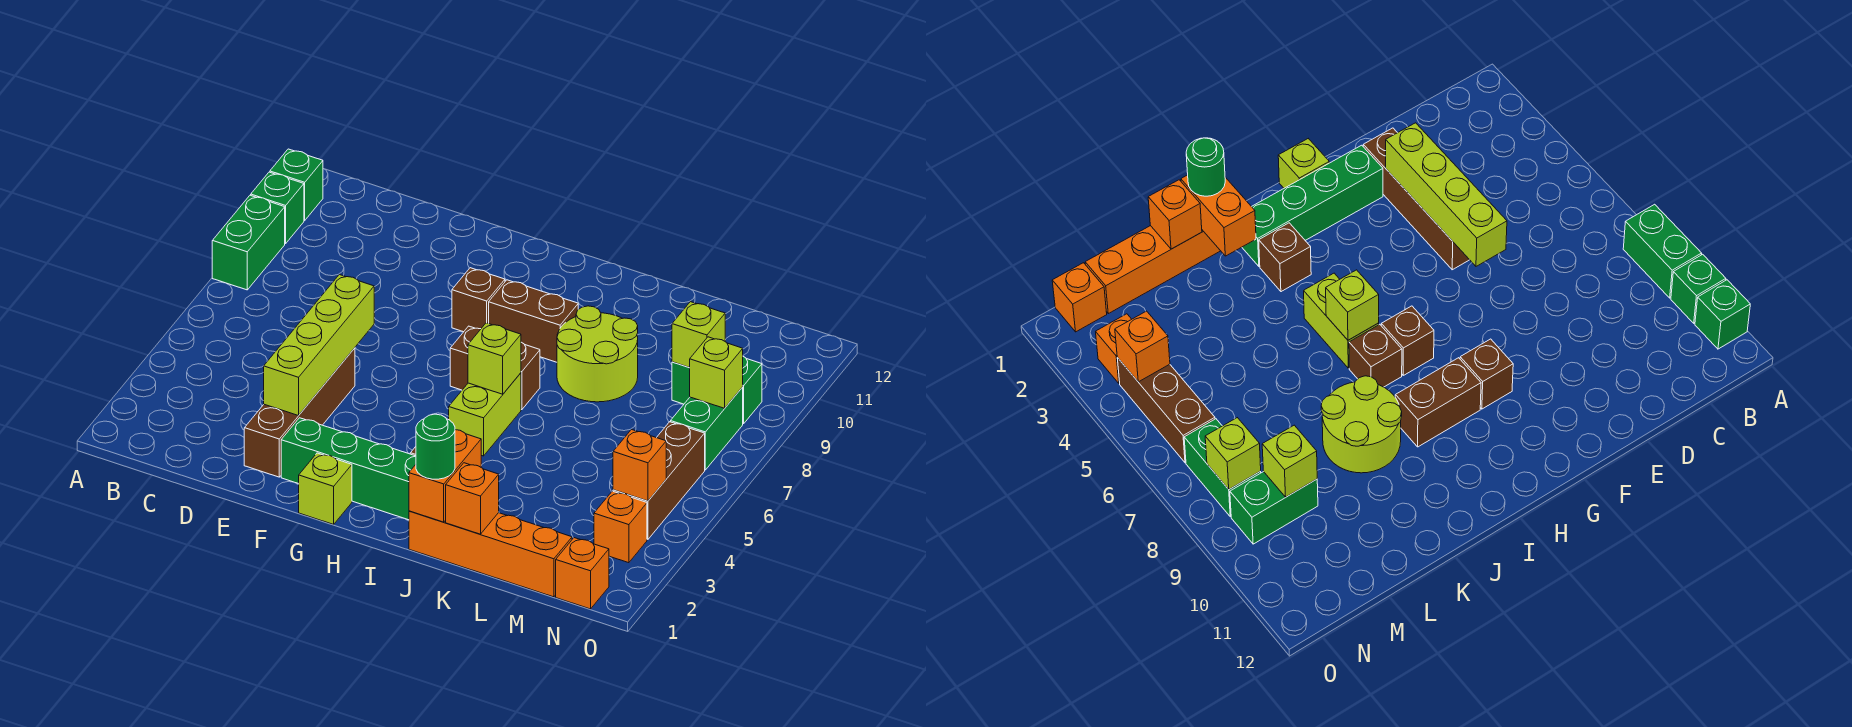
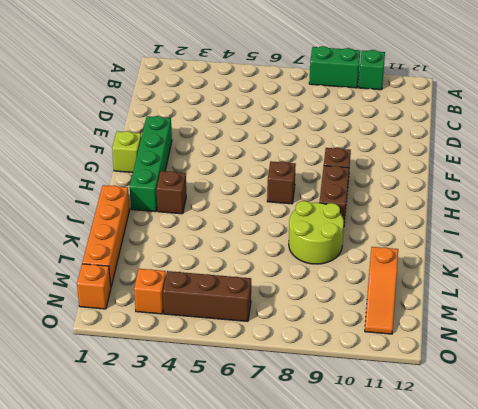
orange 1x3 slope [365,247,398,334] -> none
none -> green 1x1 brick [270,149,323,220]
none -> brown 1x4 brick [244,348,355,477]
none -> lime 1x2 brick [449,373,521,456]

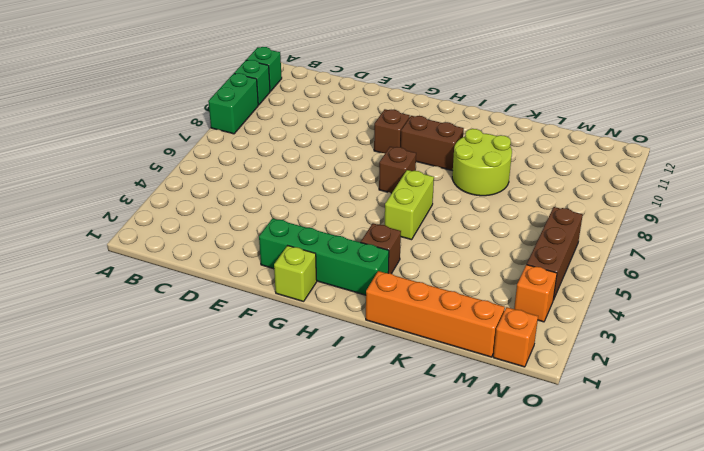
none -> brown 1x4 brick [244,348,355,477]
none -> brown 1x1 brick [521,342,540,410]
none -> green 1x2 brick [672,357,762,424]

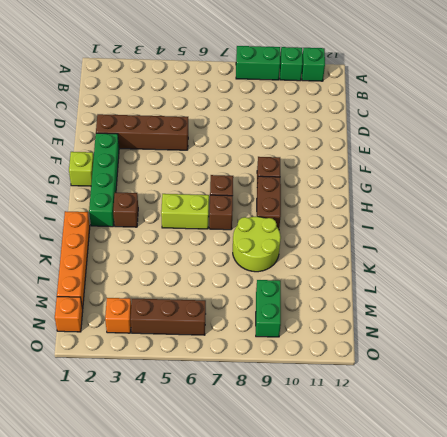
none -> green 1x2 brick [671,387,743,470]
none -> lime 1x4 brick [264,275,374,415]
none -> lime 1x1 brick [468,323,521,394]

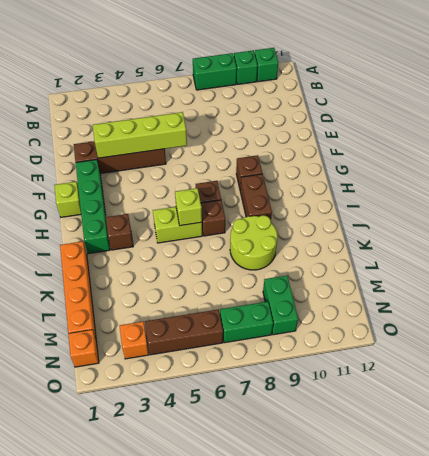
none -> orange 1x2 brick [409,430,481,522]
none -> orange 1x1 brick [446,463,499,534]
none -> lime 1x1 brick [672,302,725,368]

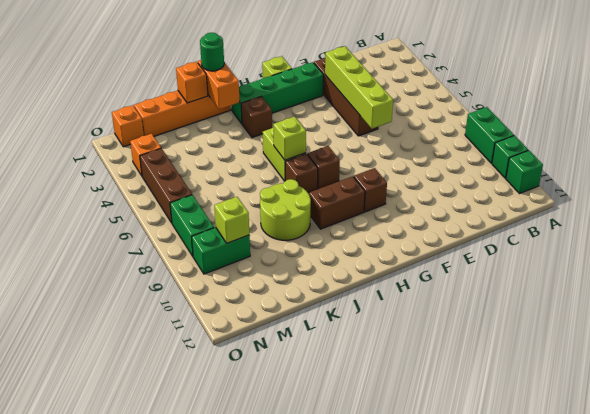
none -> orange 1x1 brick [613,430,666,501]
none -> lime 1x1 brick [690,337,743,408]

